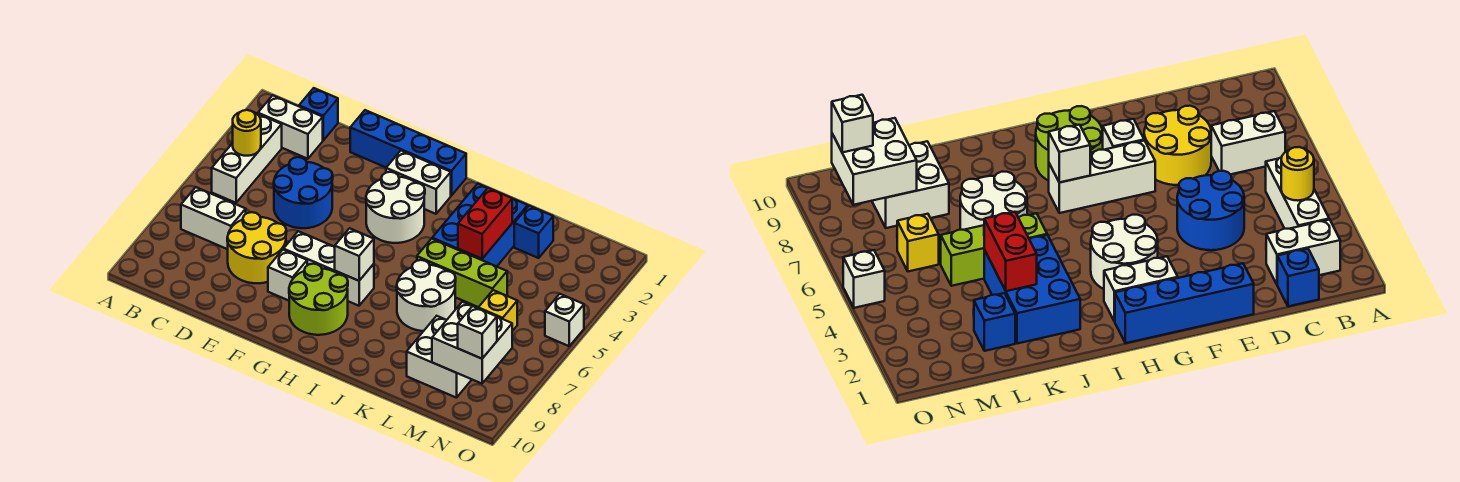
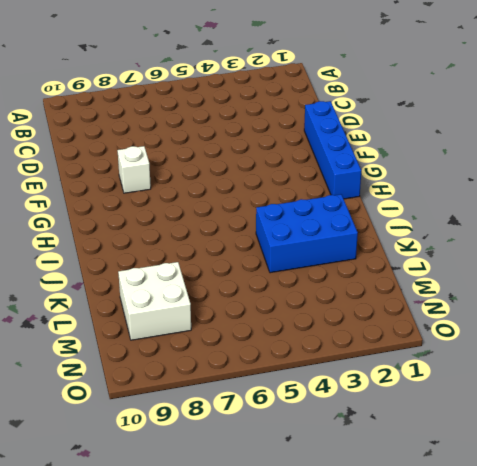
none -> white 1x2 brick [258,95,323,159]
none -> white 1x3 brick [212,114,282,203]
none -> white 1x2 brick [181,187,246,249]

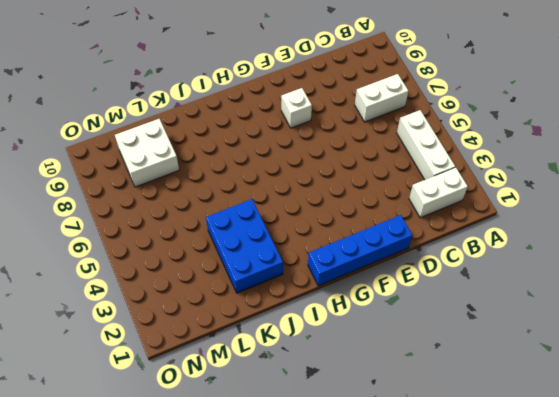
none -> blue 1x1 brick [299,88,338,140]
none -> blue 2x2 round brick [274,157,333,228]
none -> yellow 2x2 round brick [227,212,286,283]

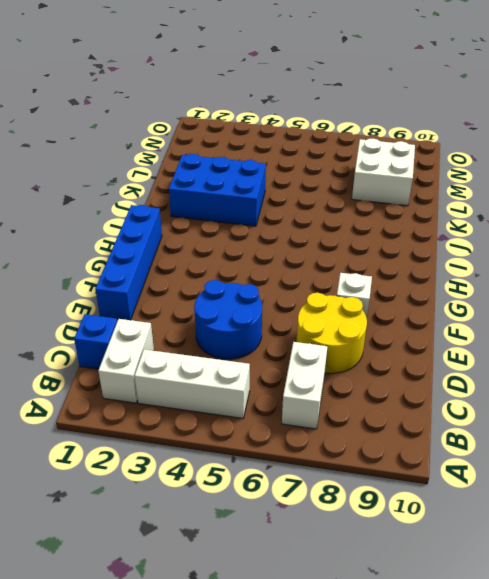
none -> white 1x3 brick [284,231,374,306]
none -> white 1x2 brick [386,151,451,214]
none -> white 2x2 round brick [366,172,425,243]

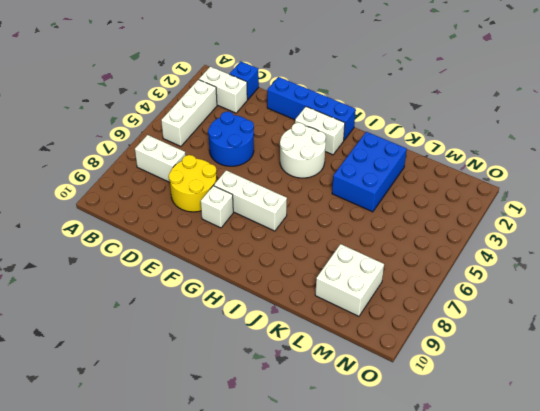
none -> lime 2x2 round brick [289,264,348,335]
none -> lime 1x3 brick [417,239,507,307]
none -> white 2x2 round brick [397,260,456,331]

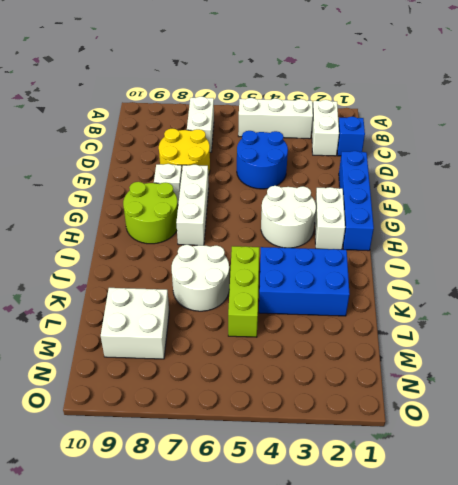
none -> blue 1x1 brick [514,206,553,258]
none -> yellow 1x1 brick [478,290,517,331]
none -> white 1x1 brick [545,294,584,346]

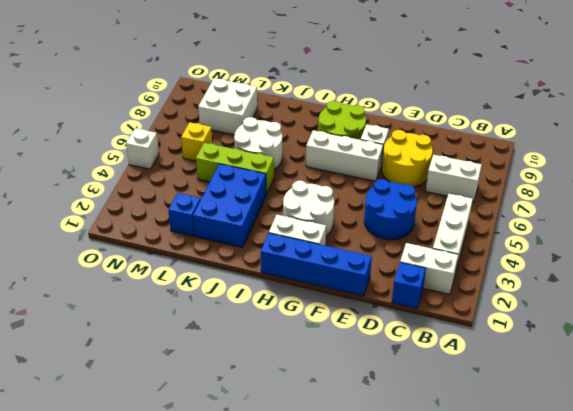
none -> yellow 1x1 round brick [233,110,261,156]
none -> white 1x1 brick [335,228,374,281]
none -> red 1x2 brick [458,188,512,259]

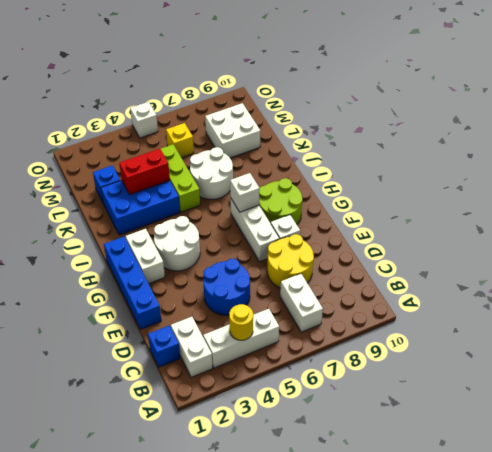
none -> white 2x2 brick [432,302,512,384]
none -> white 1x1 brick [458,306,497,359]

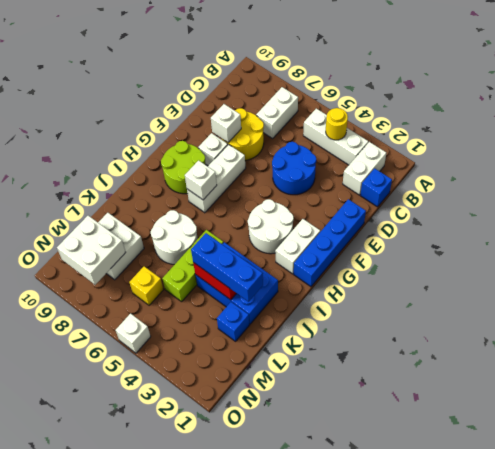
white 1x1 brick [211,104,241,143] -> white 1x1 brick moved to [458,306,497,359]
blue 1x3 brick [191,233,263,302] -> none

